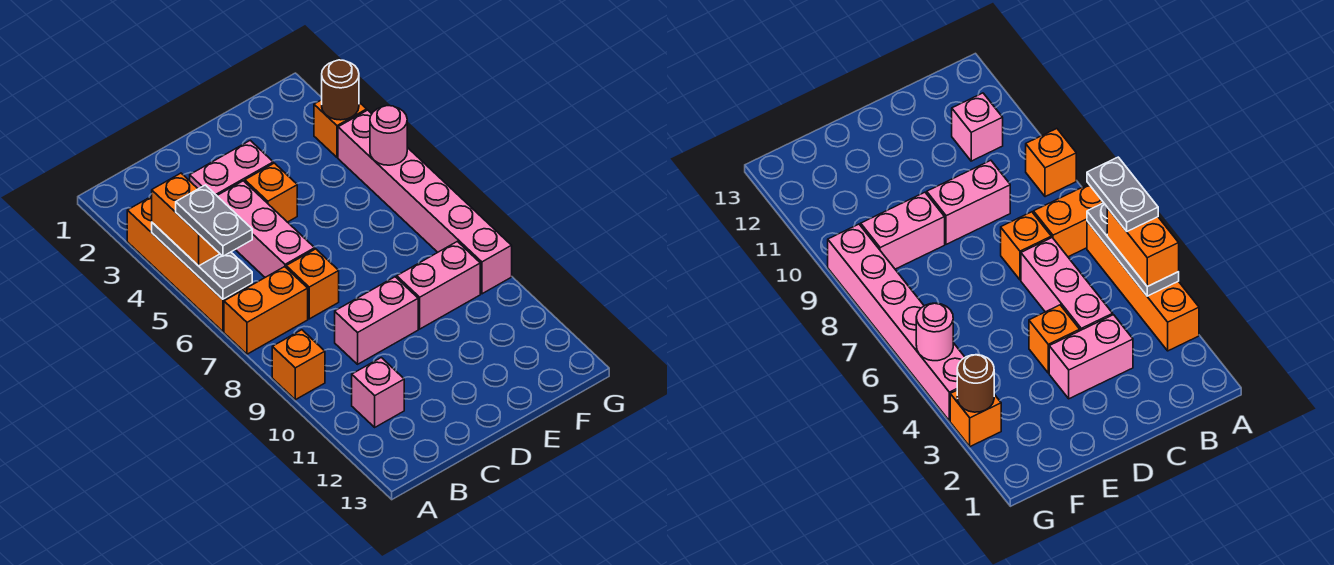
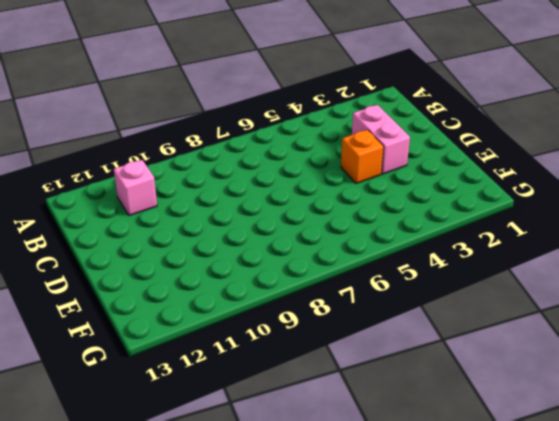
none -> orange 1x4 brick [127,196,252,331]
none -> orange 1x2 brick [224,267,308,354]
none -> orange 1x1 brick [272,330,325,400]

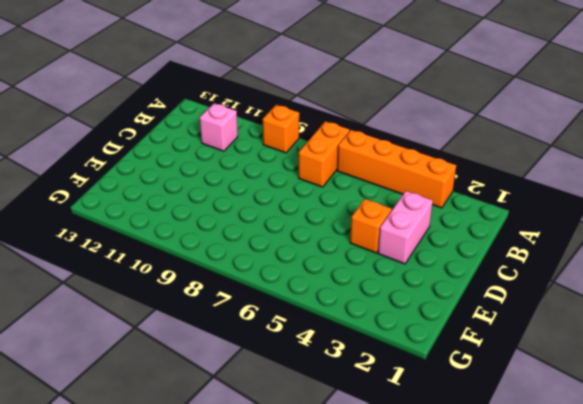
none -> pink 1x3 brick [217,181,315,277]
none -> orange 1x1 brick [286,249,339,319]
none -> pink 1x2 brick [335,277,418,364]

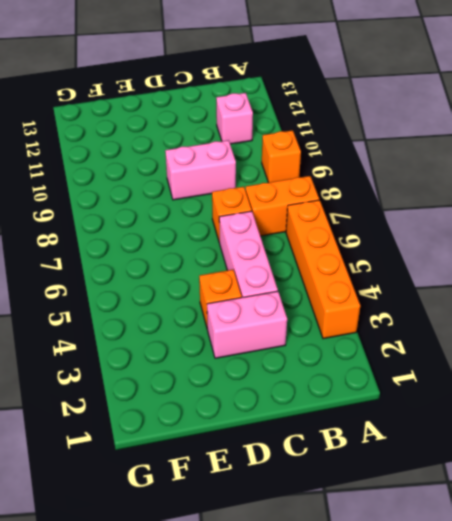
none -> pink 1x2 brick [397,241,480,329]
none -> orange 1x1 brick [314,100,367,157]
none -> pink 1x6 brick [338,110,512,294]

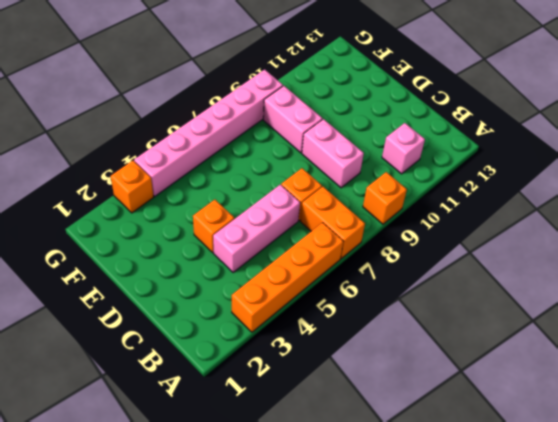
none -> pink 1x2 brick [190,140,273,195]
none -> grey 1x3 plate [152,223,252,299]
none -> brown 1x1 round brick [322,60,359,120]

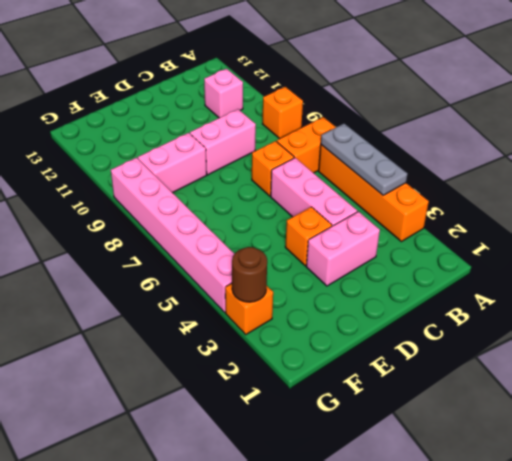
none -> pink 1x1 round brick [370,106,407,165]
none -> orange 1x2 brick [152,173,220,266]
none -> grey 1x2 plate [176,185,252,256]

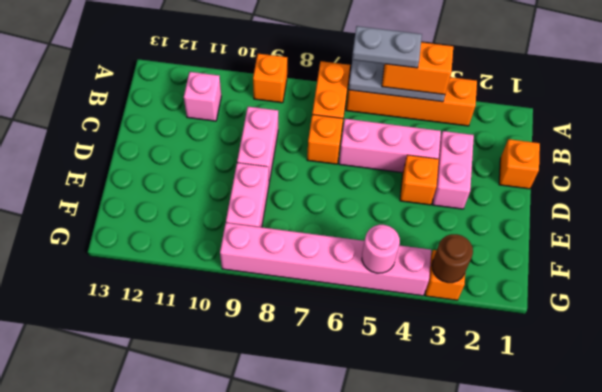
orange 1x1 brick [499,139,540,189] -> none

